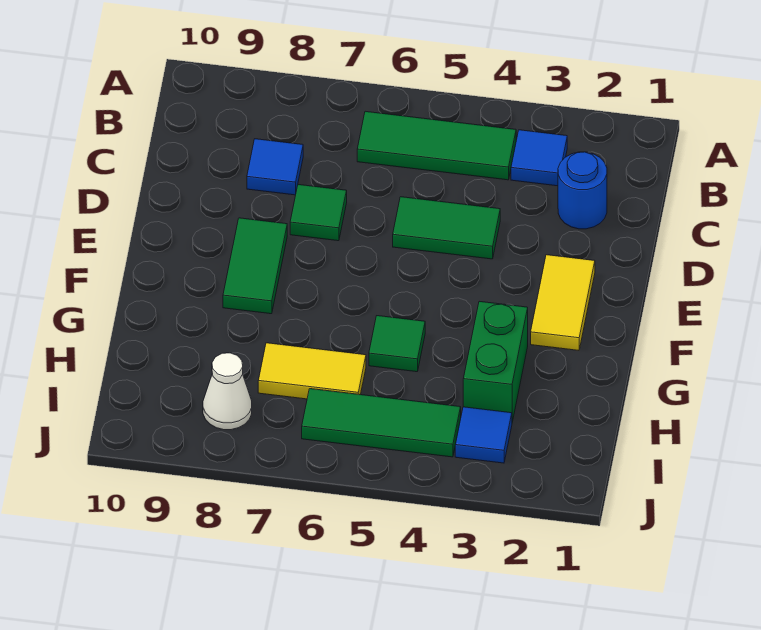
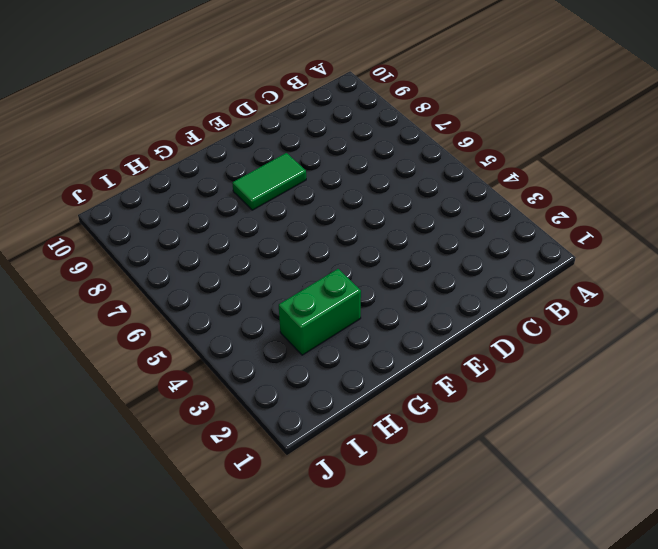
none -> blue 1x1 tile [511,130,567,186]
none -> green 1x3 tile [357,111,516,180]
none -> blue 1x1 round brick [558,152,607,229]

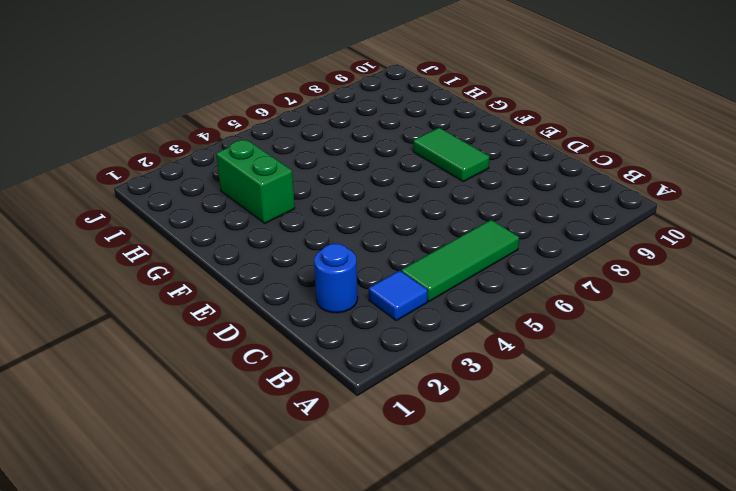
none -> blue 1x1 tile [247,139,303,195]
none -> green 1x2 tile [393,197,500,259]
none -> green 1x1 tile [290,185,347,241]

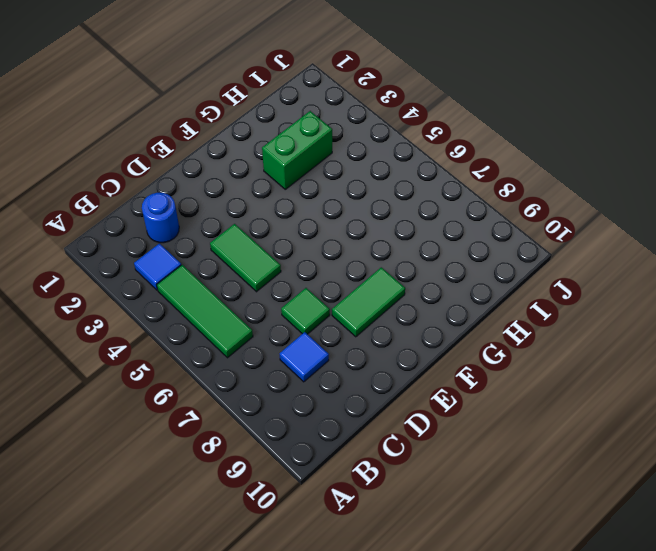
none -> yellow 1x2 tile [531,255,595,350]
none -> green 1x1 tile [369,316,425,372]
none -> yellow 1x2 tile [258,343,366,399]

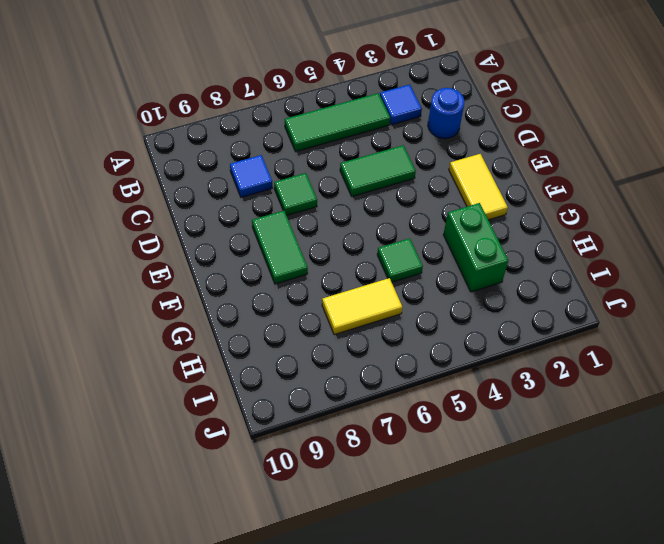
none -> blue 1x1 tile [455,407,512,463]
none -> green 1x3 tile [302,389,461,457]
none -> white 1x1 cone [203,353,252,430]

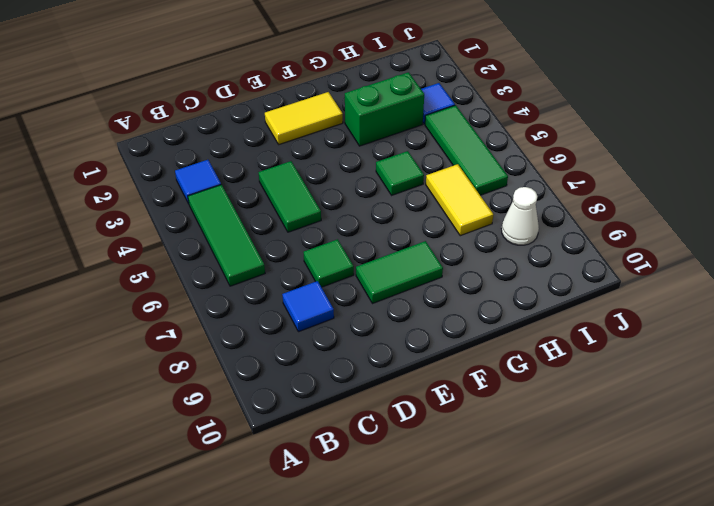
none -> blue 1x1 round brick [558,152,607,229]

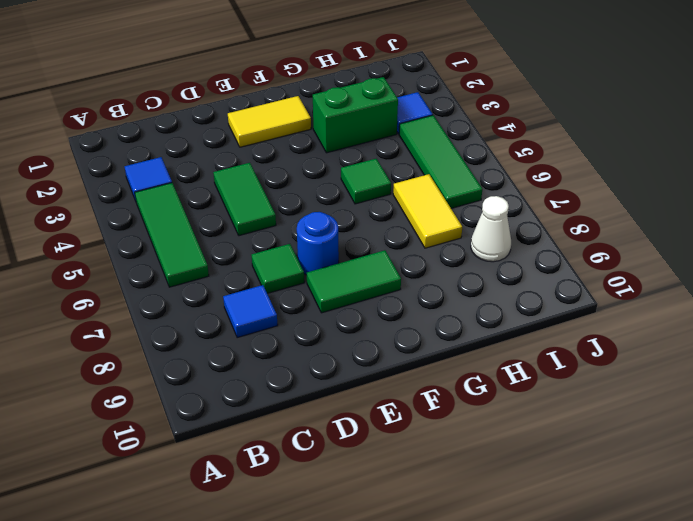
blue 1x1 round brick [297,212,339,275] -> blue 1x1 round brick moved to [558,152,607,229]

